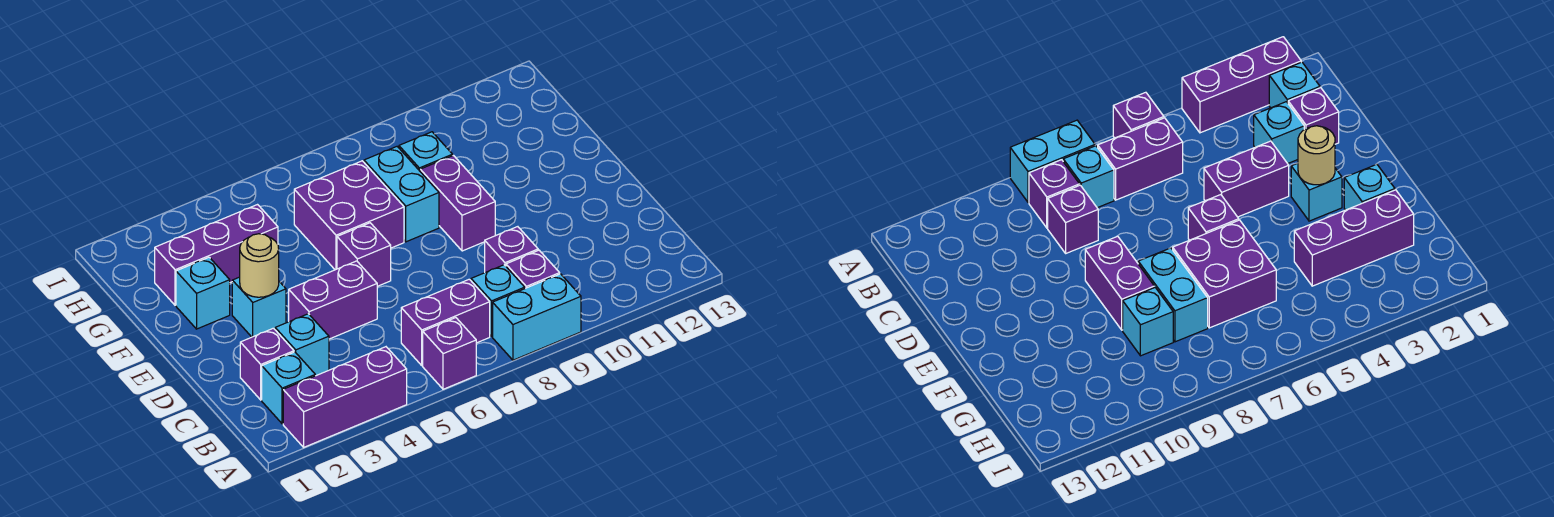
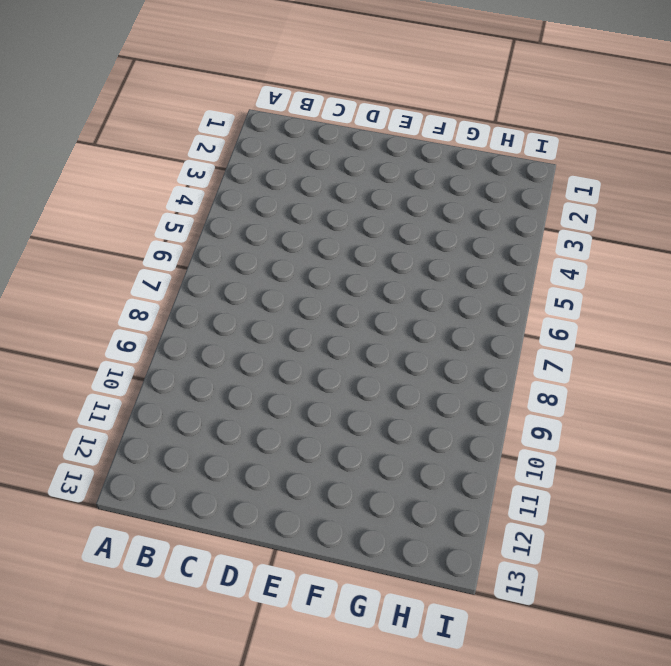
none -> purple 1x3 brick [283,347,407,447]
none -> purple 1x1 brick [423,318,476,389]
none -> cyan 1x2 brick [493,274,581,360]

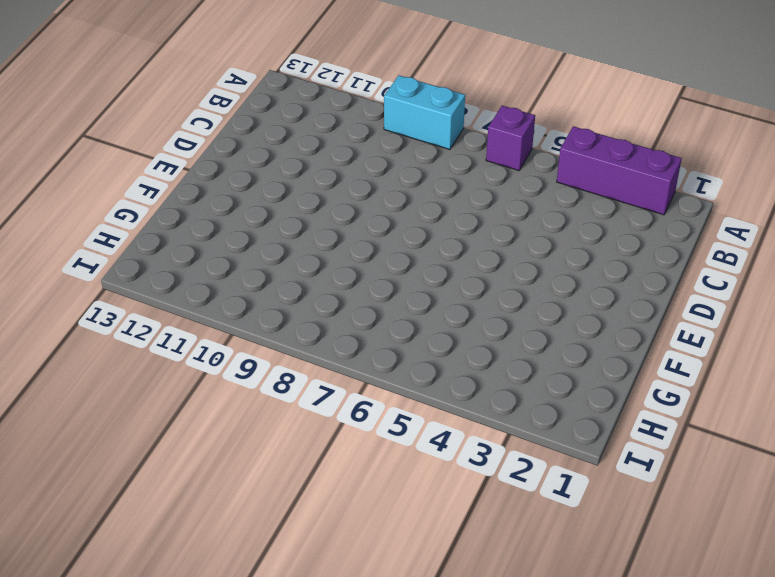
none -> cyan 1x1 brick [262,352,315,424]
none -> purple 1x2 brick [401,279,490,365]
none -> cyan 1x1 brick [471,265,525,337]

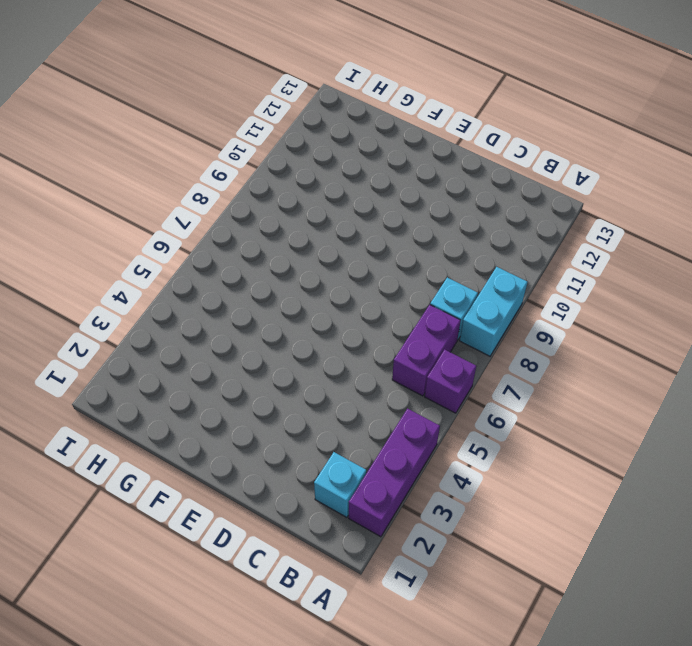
none -> purple 1x1 brick [506,250,560,288]
none -> purple 1x1 brick [240,328,294,400]
none -> cyan 1x1 brick [275,314,329,376]

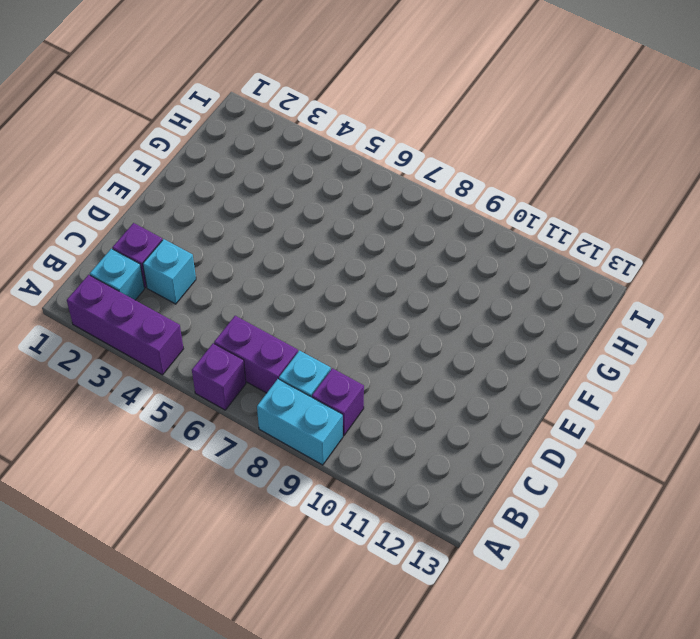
none -> purple 1x1 brick [485,227,538,272]
none -> purple 1x2 brick [289,261,377,339]
none -> cyan 1x1 brick [232,277,286,337]

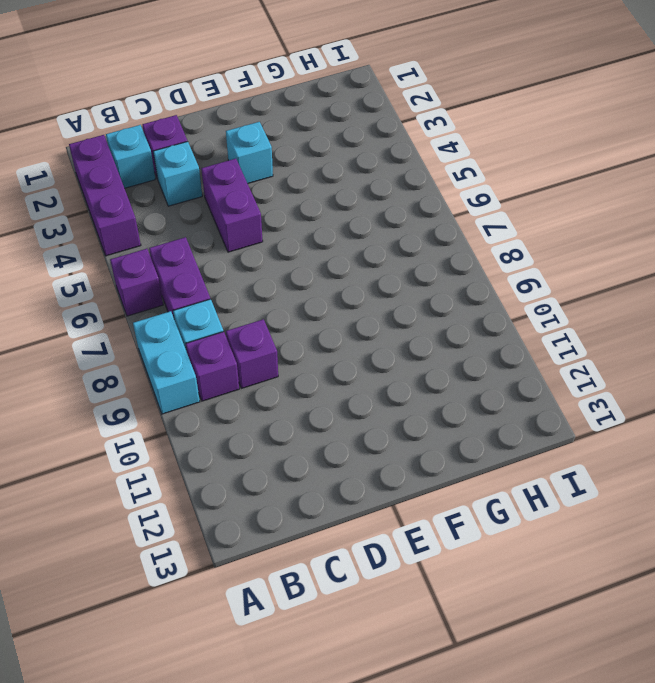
none -> purple 1x1 brick [337,223,391,286]
none -> purple 1x2 brick [420,156,495,251]
none -> cyan 1x1 brick [176,257,230,329]

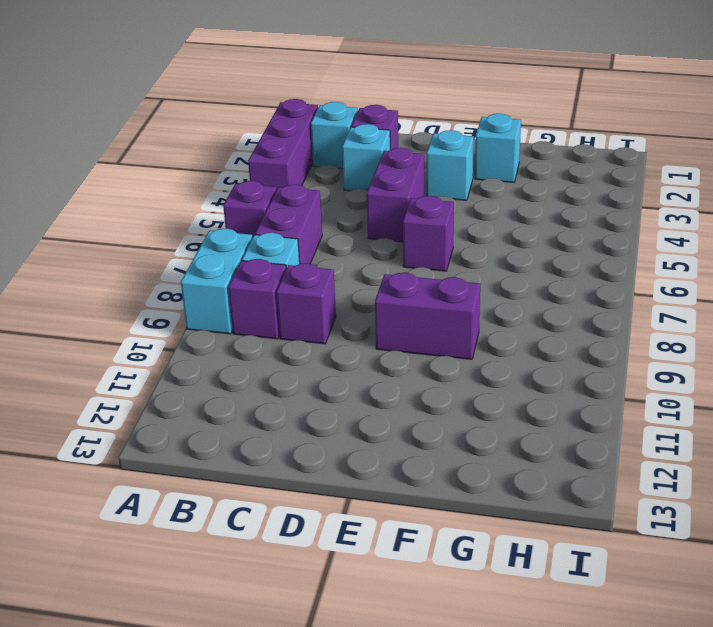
none -> purple 2x2 brick [294,161,404,270]
none -> cyan 1x2 brick [364,147,439,242]
none -> purple 1x3 brick [155,205,278,305]

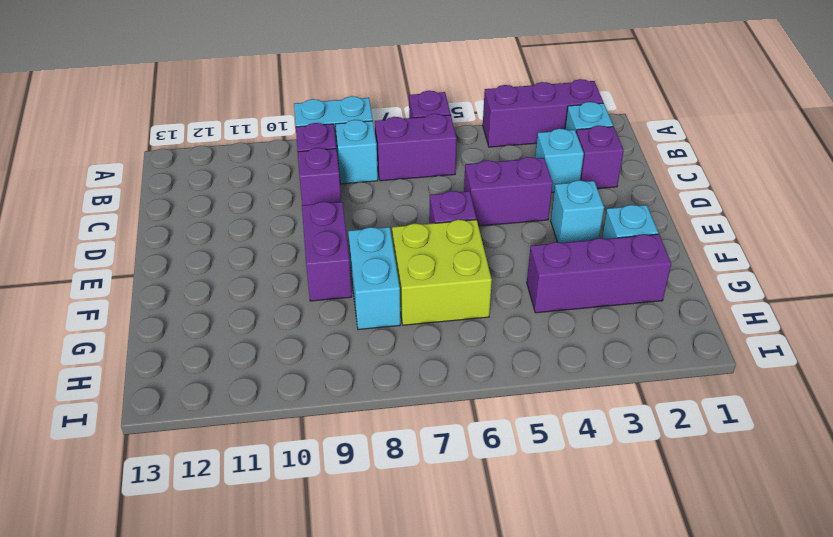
lime 2x2 brick [392,220,492,325] -> purple 2x2 brick [294,161,404,270]
none -> cyan 1x1 brick [399,132,453,171]
none -> tan 1x1 round brick [240,234,279,297]

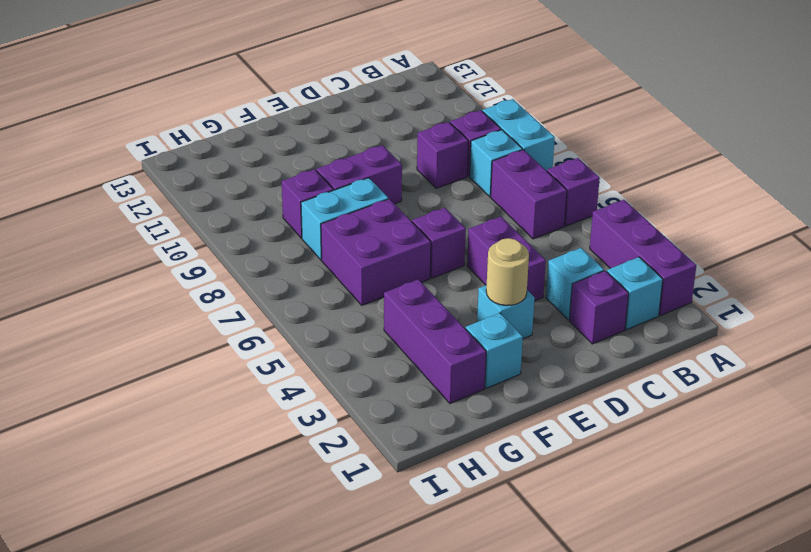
purple 1x1 brick [282,169,333,238] -> cyan 1x1 brick [399,132,453,171]

